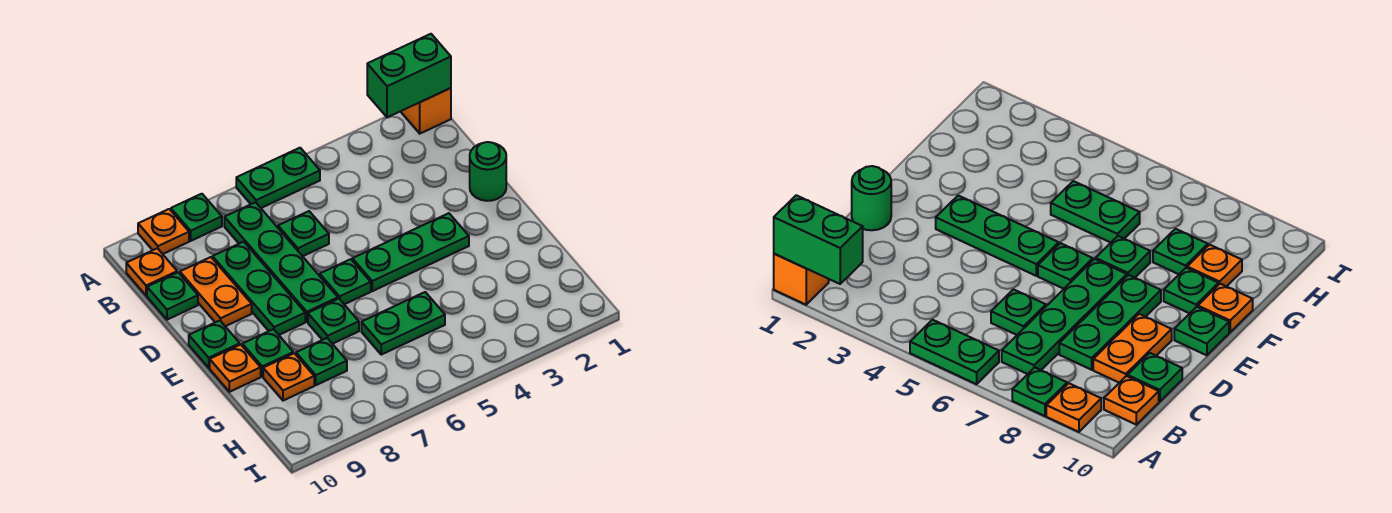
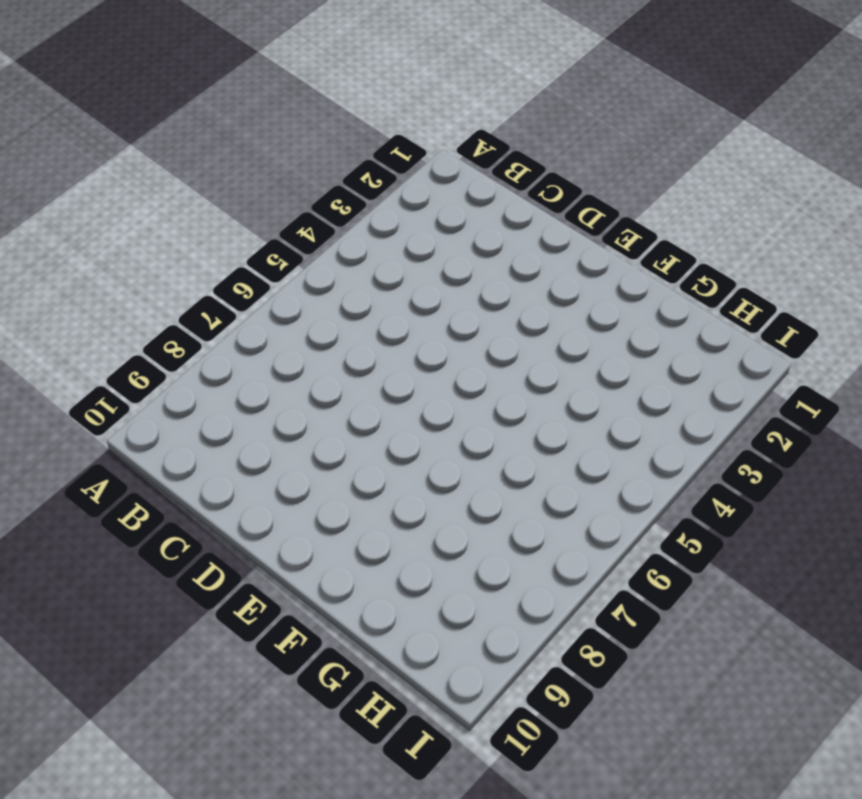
none -> orange 1x1 brick [401,88,451,134]
none -> green 1x2 plate [236,148,320,208]
none -> green 1x1 plate [171,194,222,241]

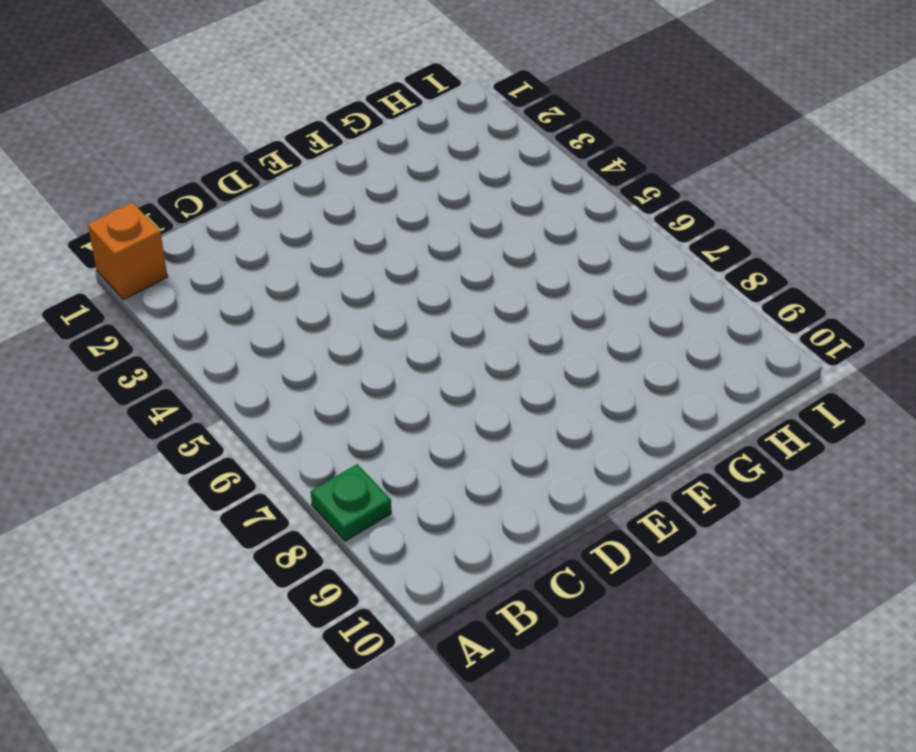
none -> green 1x2 plate [236,148,320,208]
none -> orange 1x1 plate [138,209,189,254]
none -> green 1x4 plate [224,202,338,322]

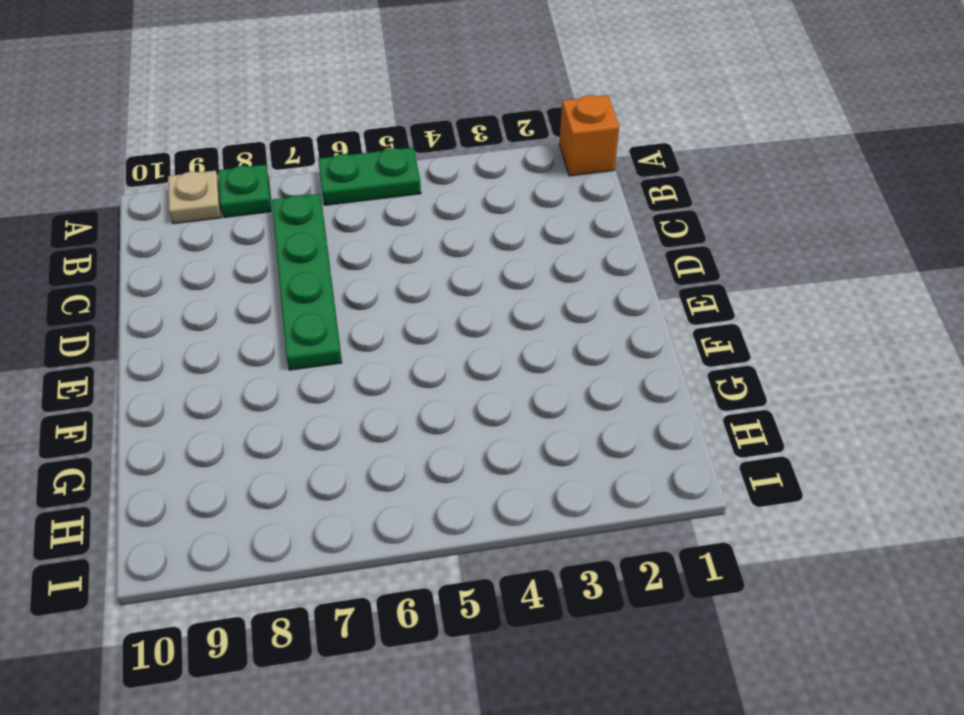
tan 1x1 plate [168,170,221,224] -> orange 1x1 plate [138,209,189,254]
none -> orange 1x1 plate [126,248,177,296]
none -> green 1x1 plate [278,211,329,256]
none -> green 1x3 plate [213,242,305,335]

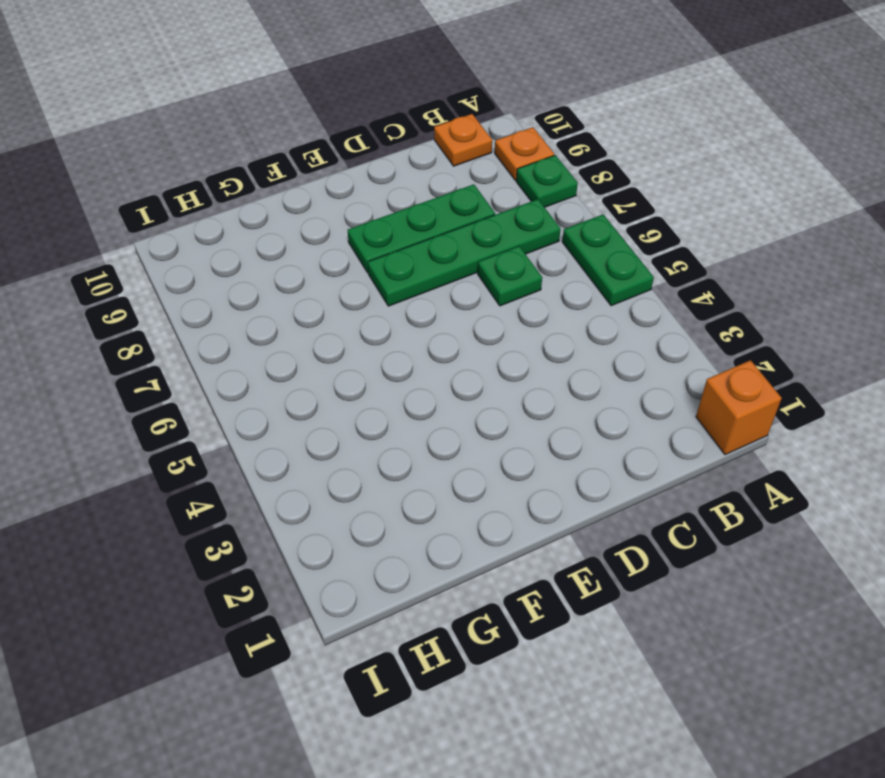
none -> orange 1x2 plate [180,257,252,326]
none -> green 1x1 plate [147,272,198,320]
none -> green 1x1 round brick [470,142,506,201]

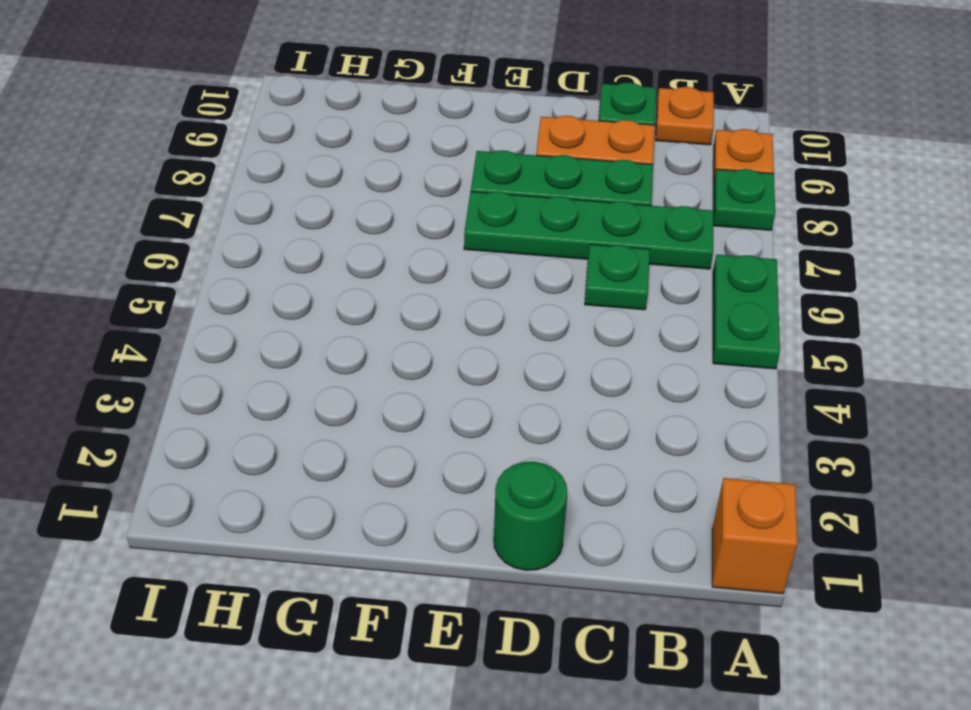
none -> green 1x3 plate [352,213,469,291]
none -> green 1x1 plate [320,259,371,304]
none -> green 1x1 plate [189,321,240,368]

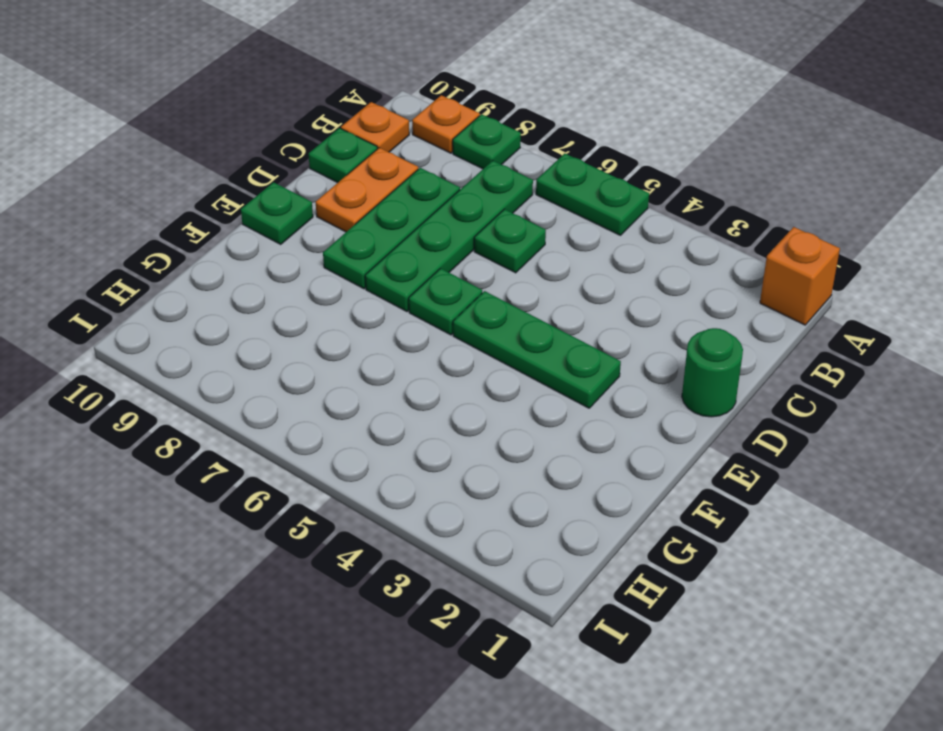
none -> green 1x1 plate [308,299,359,344]
none -> green 1x1 plate [242,329,293,376]
none -> orange 1x1 plate [210,345,261,392]

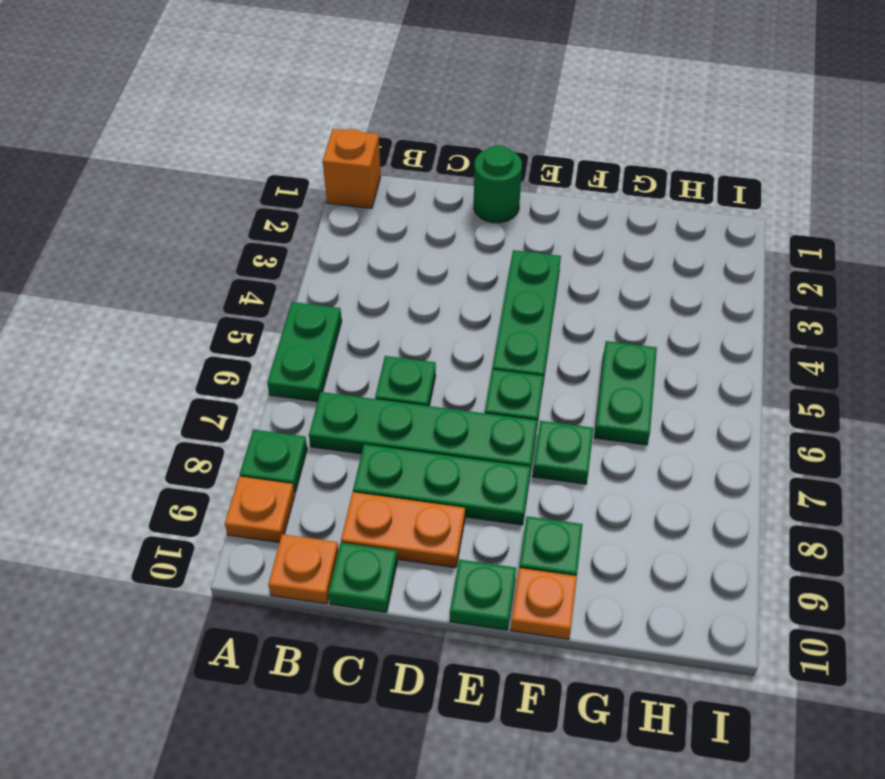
none -> green 1x1 plate [296,338,347,385]
none -> orange 1x1 plate [263,353,314,401]
none -> green 1x2 brick [367,34,451,118]

